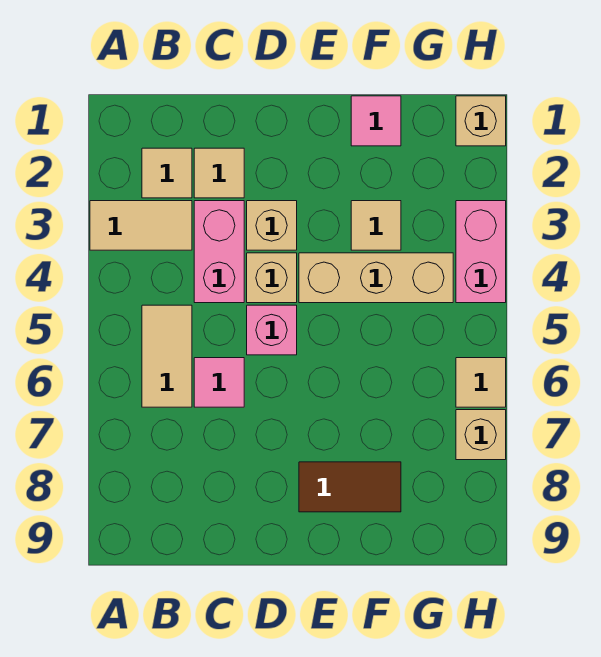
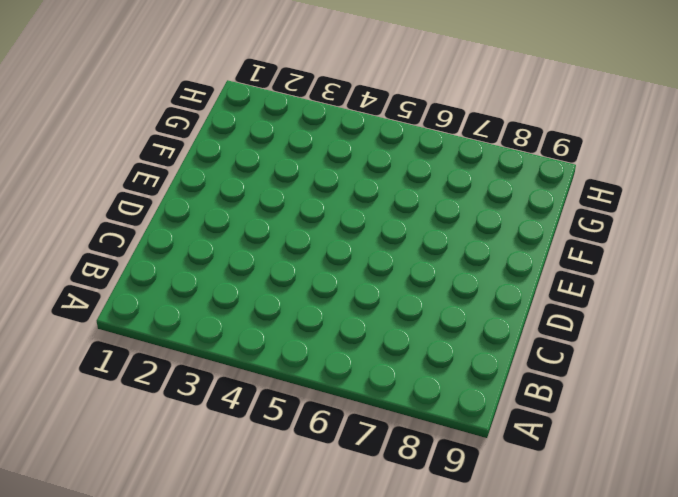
none -> tan 1x2 tile [90,201,192,250]
none -> tan 1x1 tile [142,148,192,198]
none -> tan 1x2 tile [142,305,192,407]

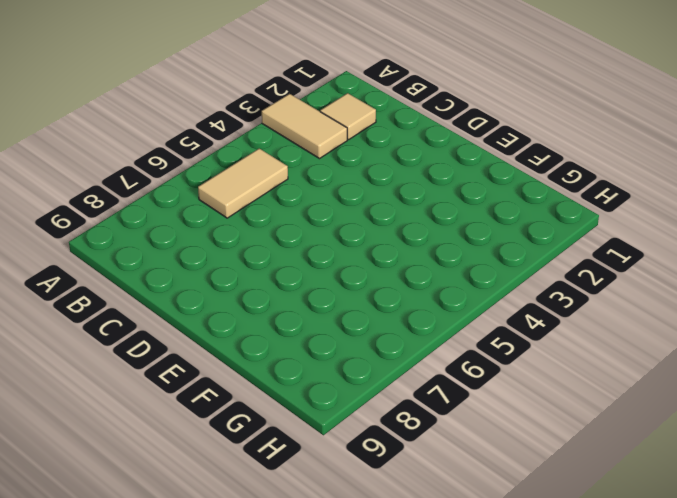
none -> tan 1x1 tile [194,148,244,198]
none -> pink 1x2 brick [194,201,244,303]
none -> pink 1x1 tile [194,358,244,407]

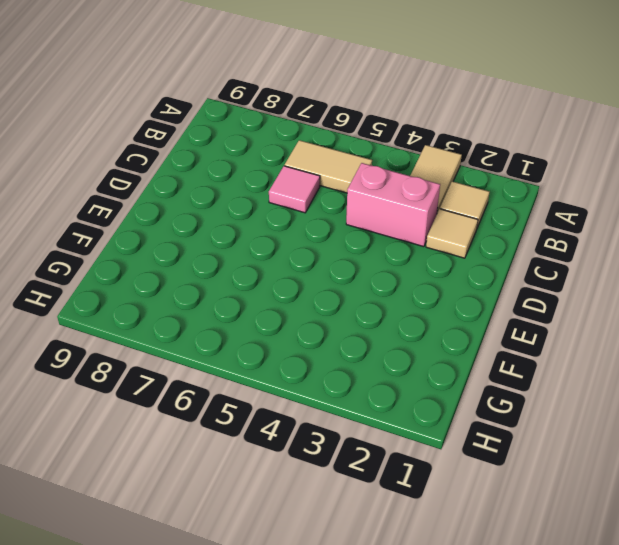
none -> tan 1x1 brick [247,201,297,250]
none -> tan 1x1 brick [247,253,297,303]
none -> pink 1x1 brick [247,305,297,355]

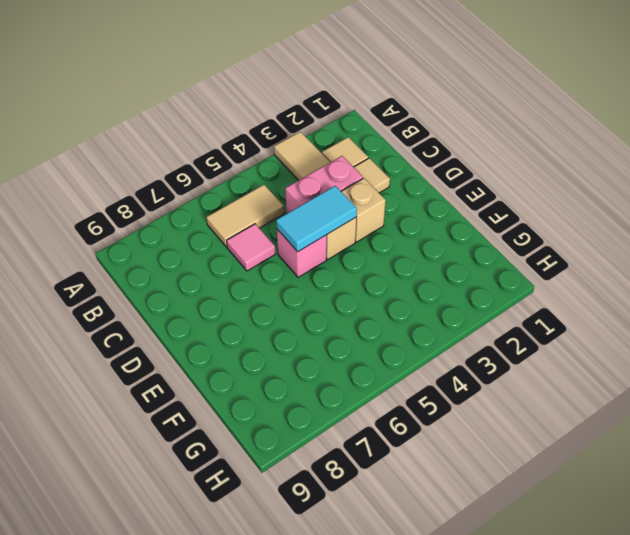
cyan 1x2 tile [276,186,357,252] -> none
none -> tan 1x3 brick [299,253,453,303]
none -> brown 1x2 tile [299,462,401,512]
none -> pink 1x1 tile [351,96,401,146]

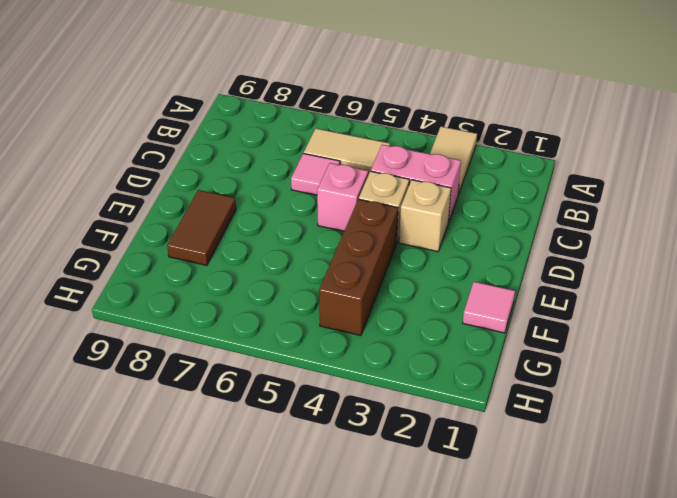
brown 1x3 brick [319,199,398,336] -> tan 1x3 brick [299,253,453,303]
none -> tan 1x1 tile [142,148,192,198]
none -> tan 1x1 tile [194,148,244,198]
none -> tan 1x1 tile [351,201,401,250]

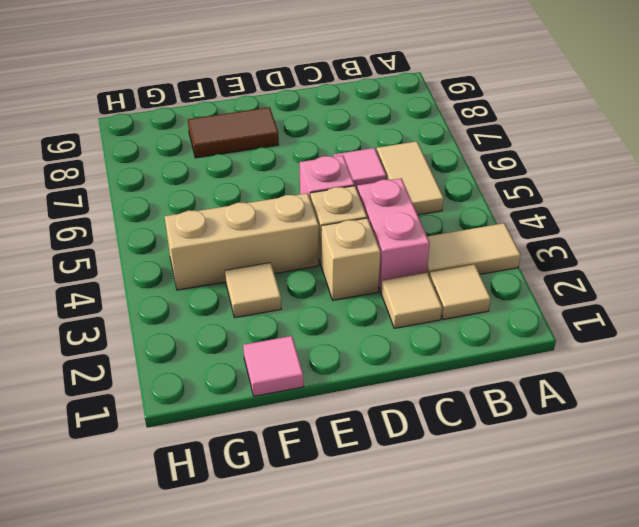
none -> tan 1x1 brick [456,96,506,146]
none -> pink 1x2 brick [456,201,506,303]
none -> tan 1x1 tile [456,358,506,407]

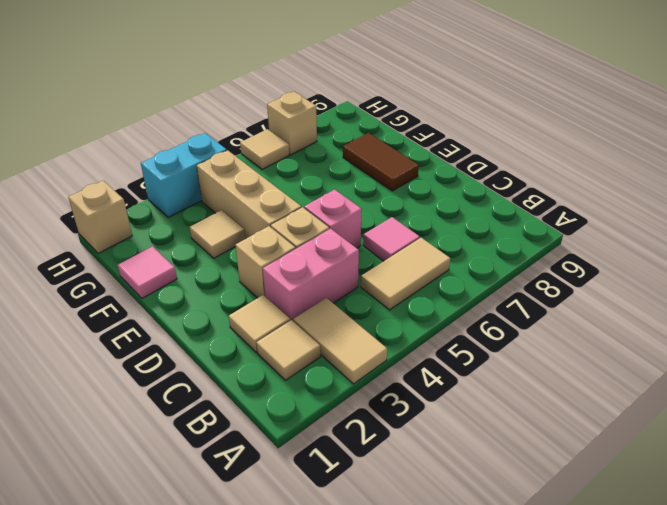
cyan 1x2 brick [141,133,227,217] -> pink 1x2 brick [456,201,506,303]

